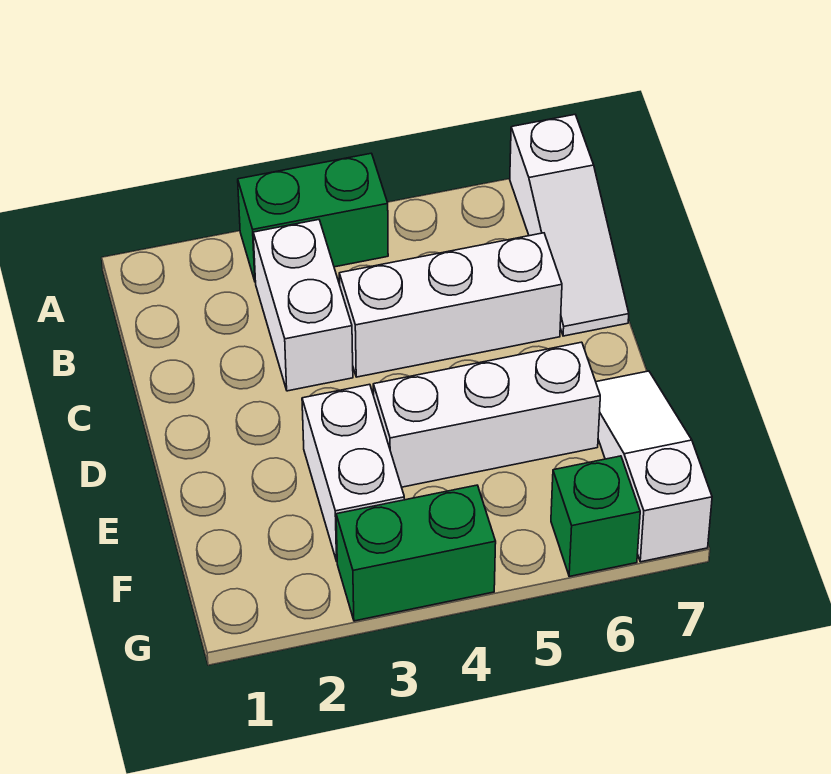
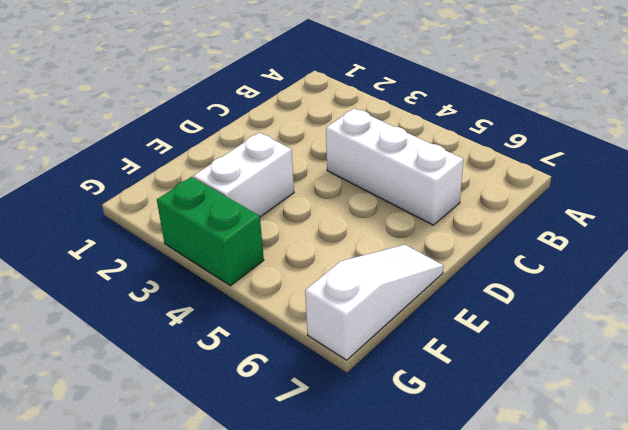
none -> green 1x2 brick [238,153,388,282]
none -> white 1x3 slope [510,115,629,336]

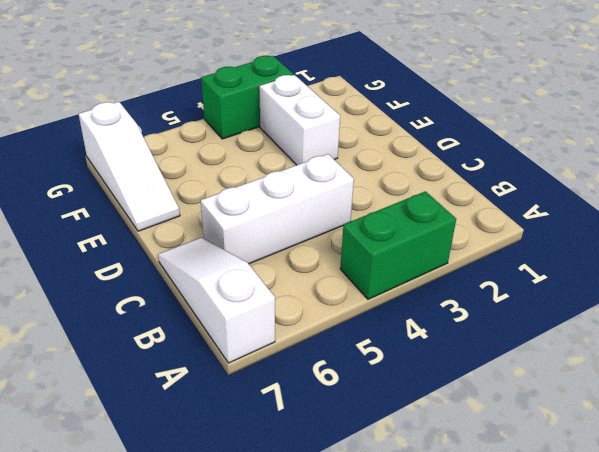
none -> white 1x2 brick [253,220,353,391]
none -> white 1x3 brick [373,342,600,487]

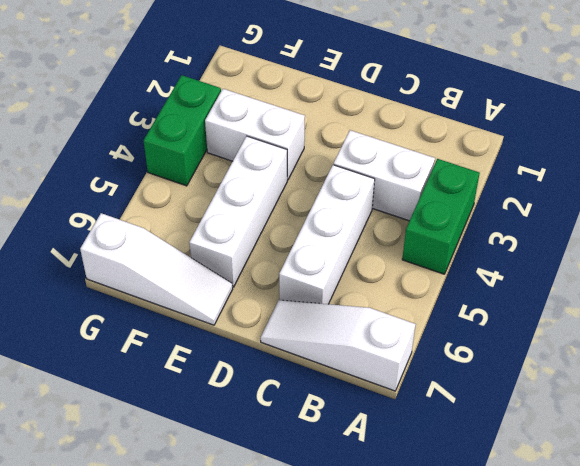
none -> green 1x1 brick [551,456,640,576]

